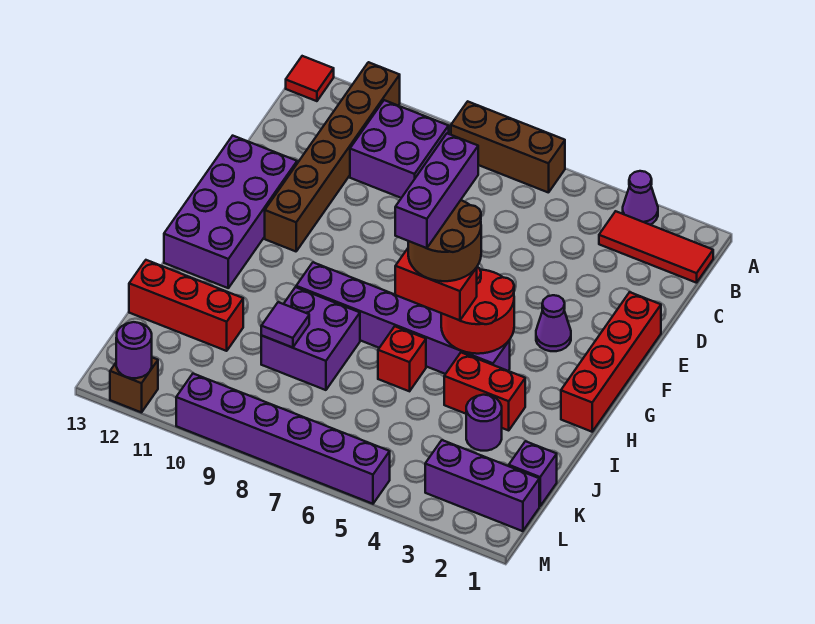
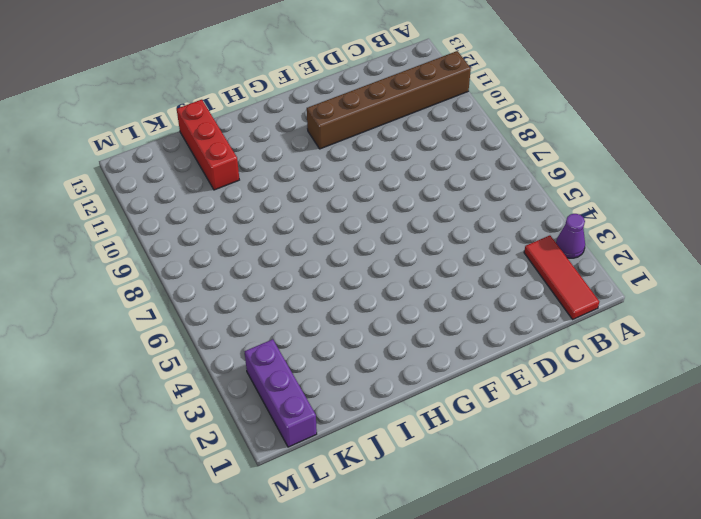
none -> brown 1x3 brick [451,101,565,193]
none -> red 1x1 tile [286,56,334,101]
none -> purple 2x2 brick [350,100,449,198]

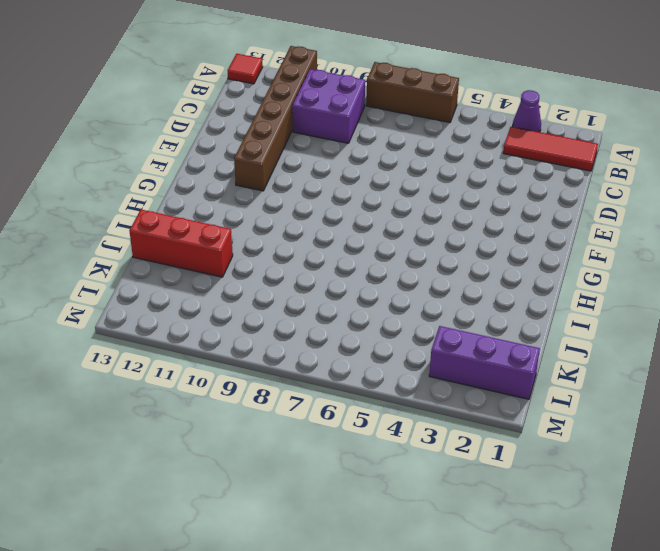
none -> red 1x4 brick [561,292,661,432]
none -> purple 2x4 brick [164,136,297,288]
none -> purple 1x1 cone [536,295,571,351]

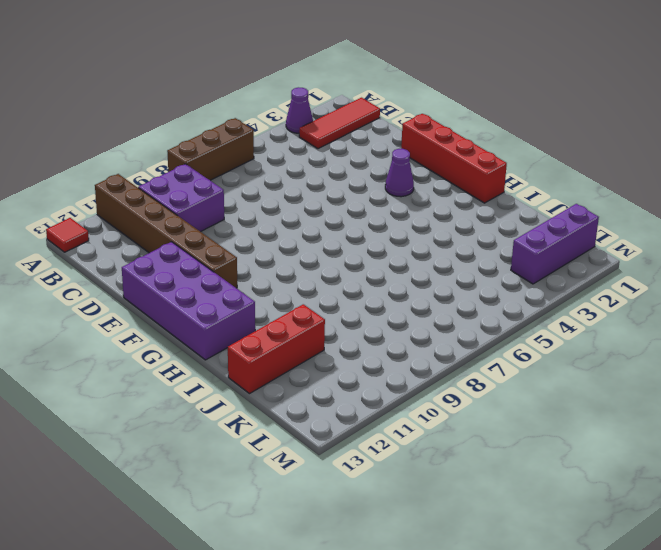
none -> purple 1x6 brick [296,262,510,374]
none -> red 1x2 brick [444,353,525,430]
none -> red 1x1 brick [378,326,426,391]

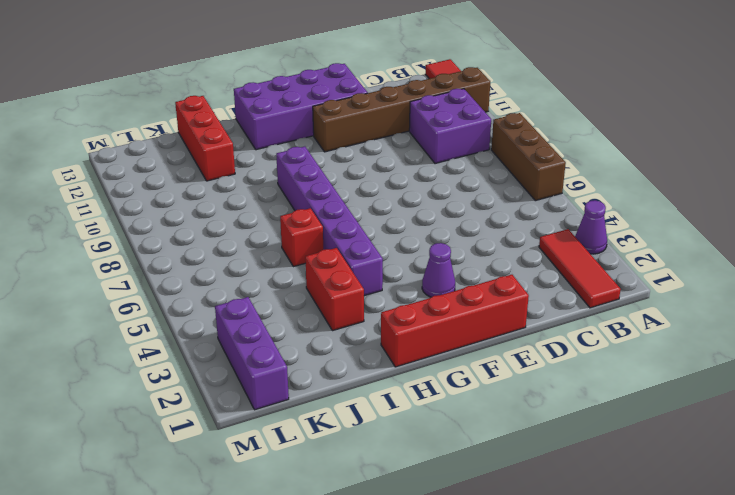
none -> purple 2x2 brick [261,287,360,390]
none -> purple 1x1 round brick [466,395,502,451]
none -> purple 1x1 brick [509,441,557,506]

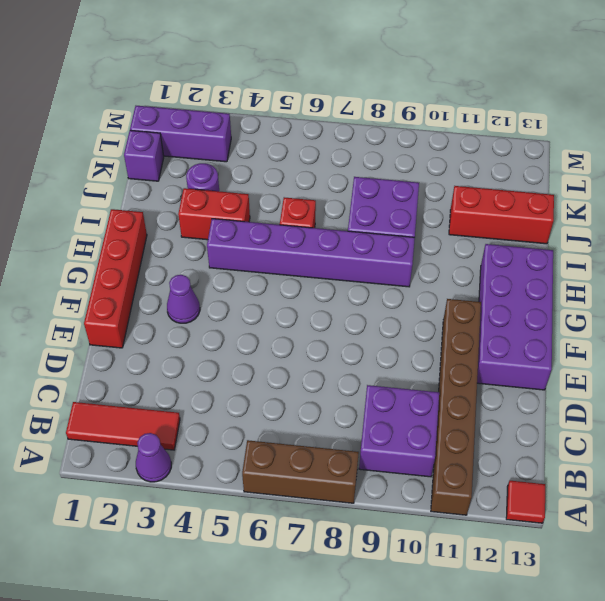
none -> purple 1x6 brick [176,374,390,504]
none -> brown 1x1 brick [110,357,158,412]
none -> red 2x2 round brick [441,267,514,354]

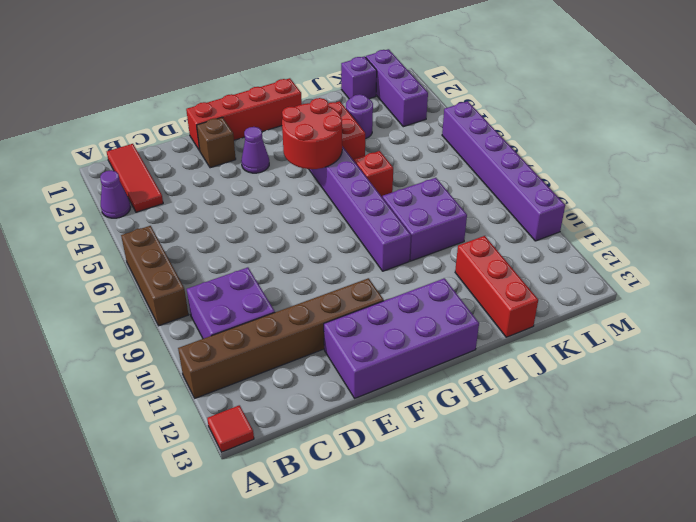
brown 1x1 brick [197,117,236,168] -> brown 1x1 brick moved to [110,357,158,412]
none -> purple 1x1 tile [261,302,309,348]
none -> purple 1x1 round brick [116,322,152,378]
none -> red 1x2 brick [395,249,477,320]

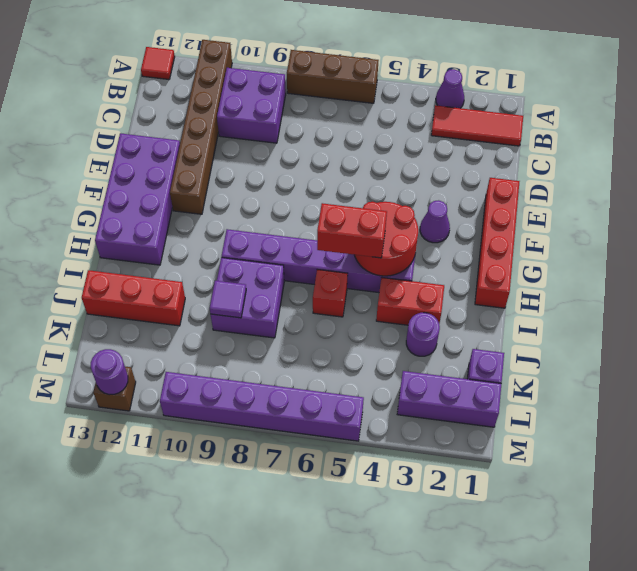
none -> brown 2x2 round brick [408,200,481,281]
none -> purple 1x3 brick [395,134,478,248]

